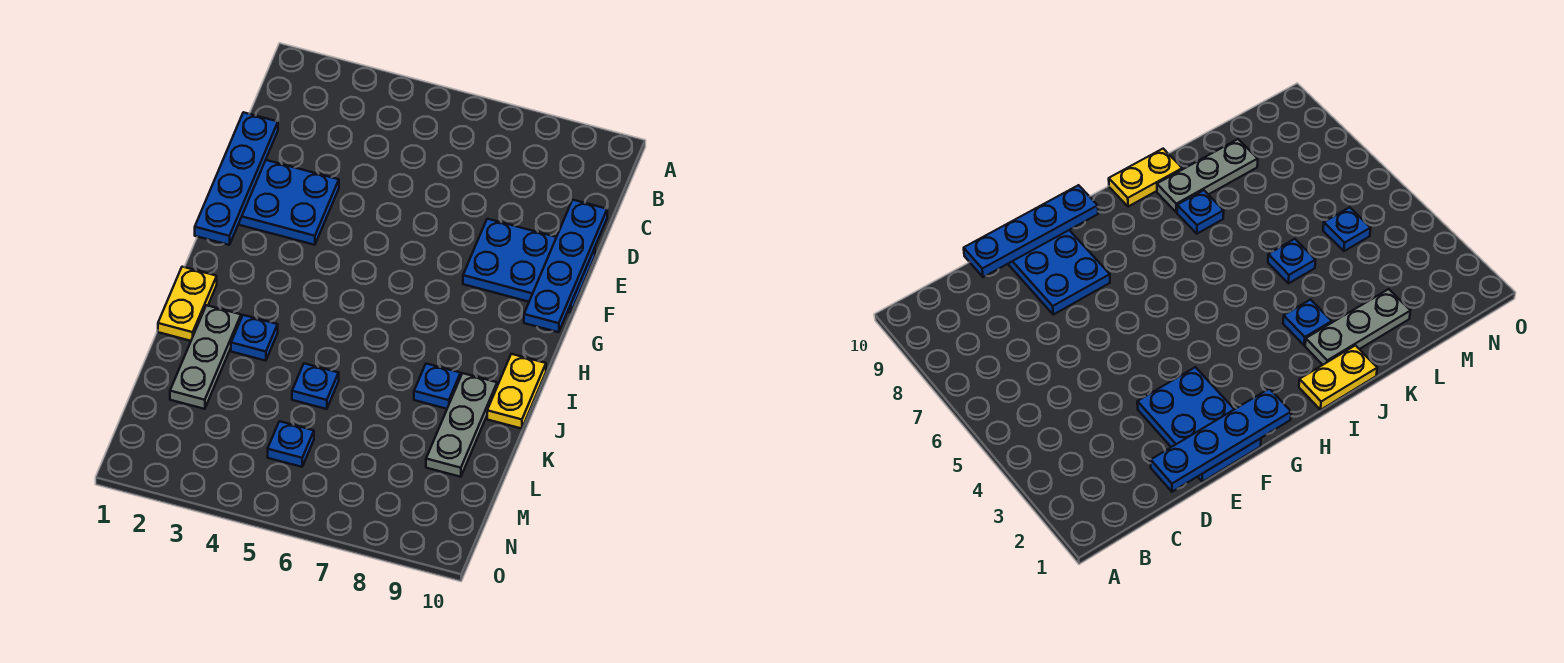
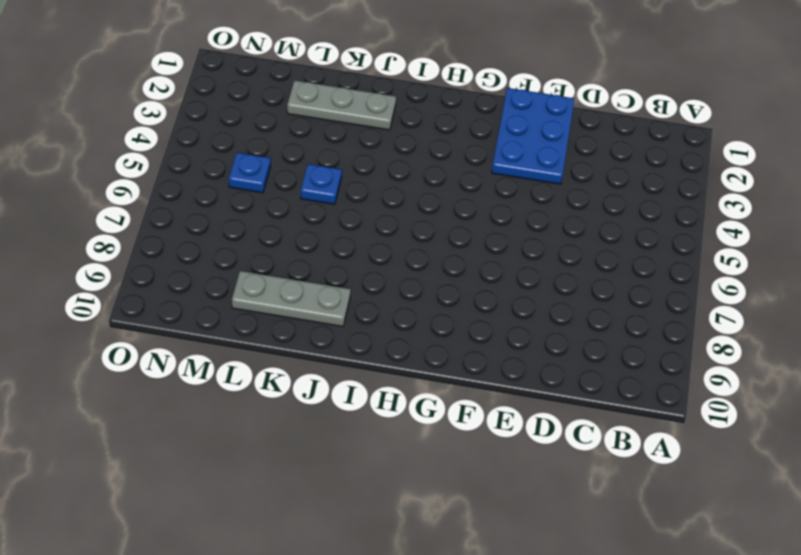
none -> blue 2x3 plate [463,219,595,313]
none -> yellow 1x2 plate [158,267,217,341]
none -> yellow 1x2 plate [487,354,546,429]

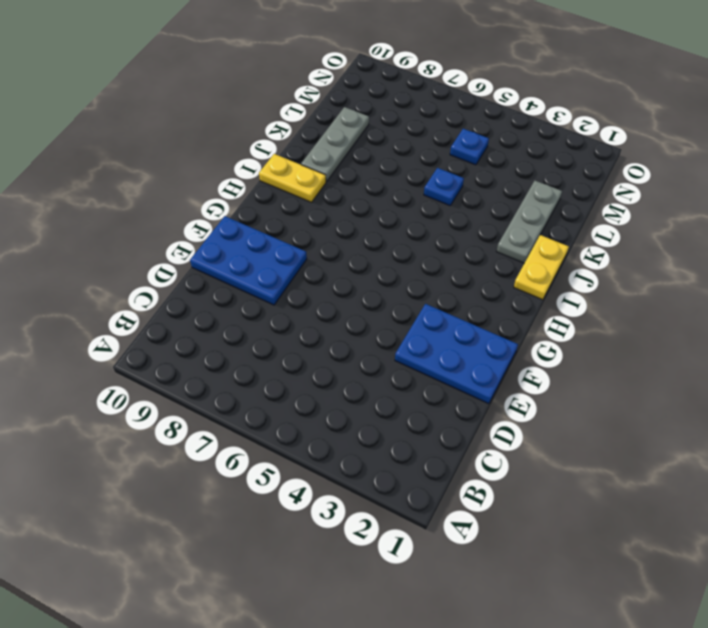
yellow 1x2 plate [259,154,326,202] -> yellow 1x2 plate turned to [487,354,546,429]
none -> blue 1x1 plate [231,315,278,361]
none -> blue 1x1 plate [414,364,461,409]
none -> blue 1x4 plate [195,112,278,245]

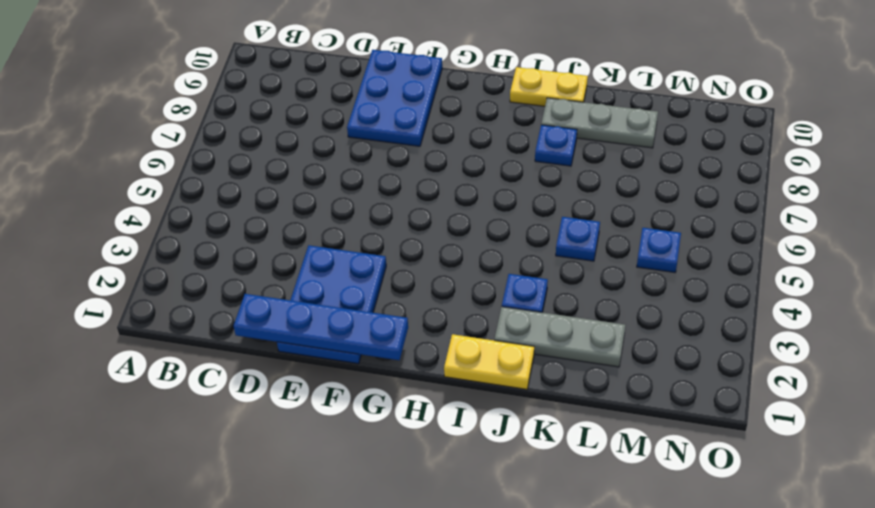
none -> blue 1x4 plate [524,200,607,332]

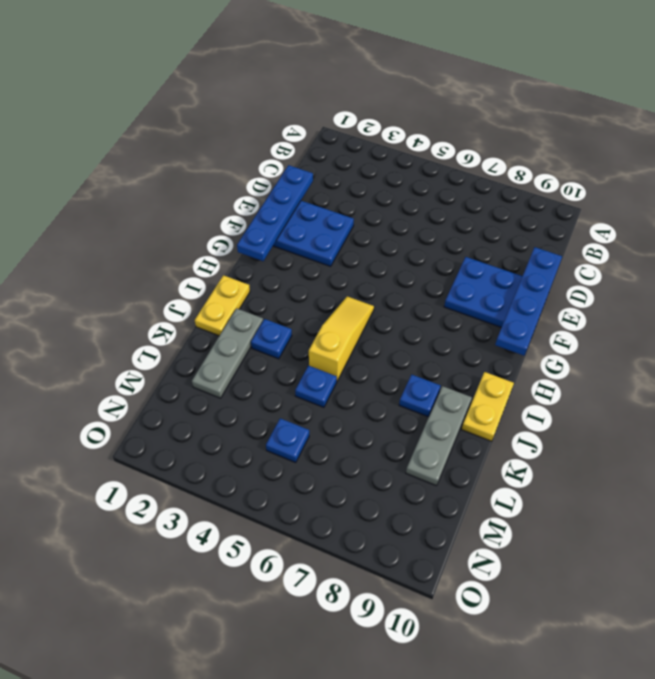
yellow 1x3 slope [309,296,374,381] -> none

